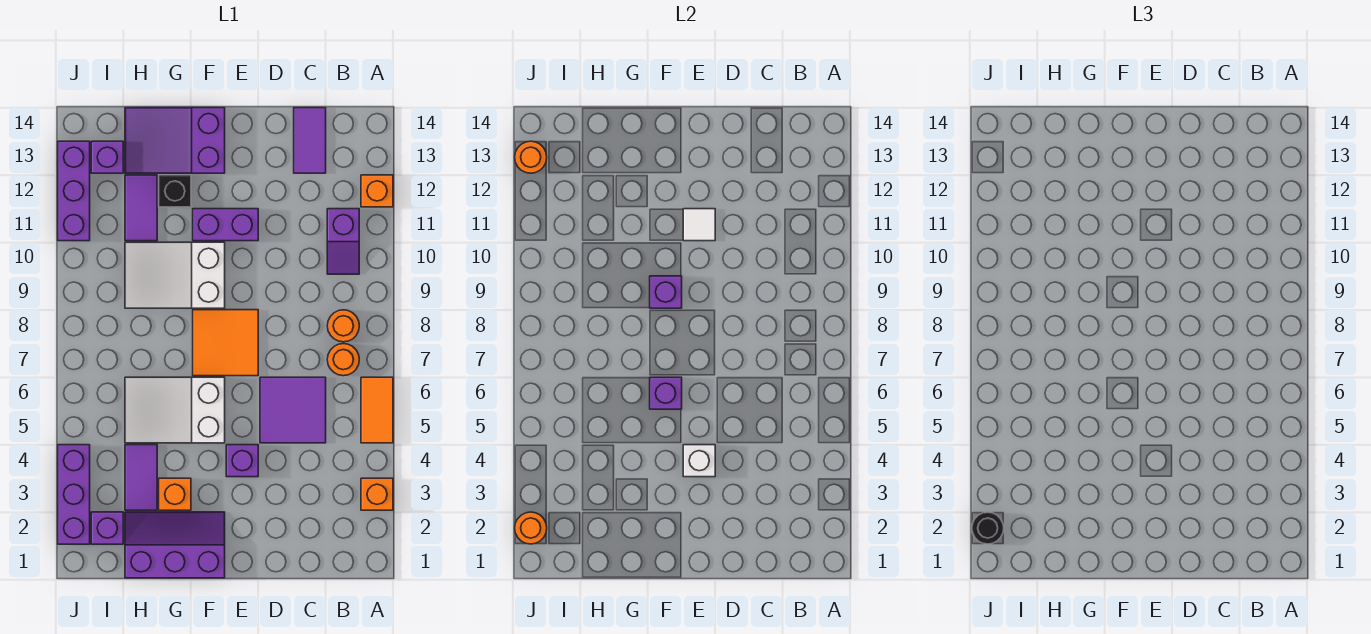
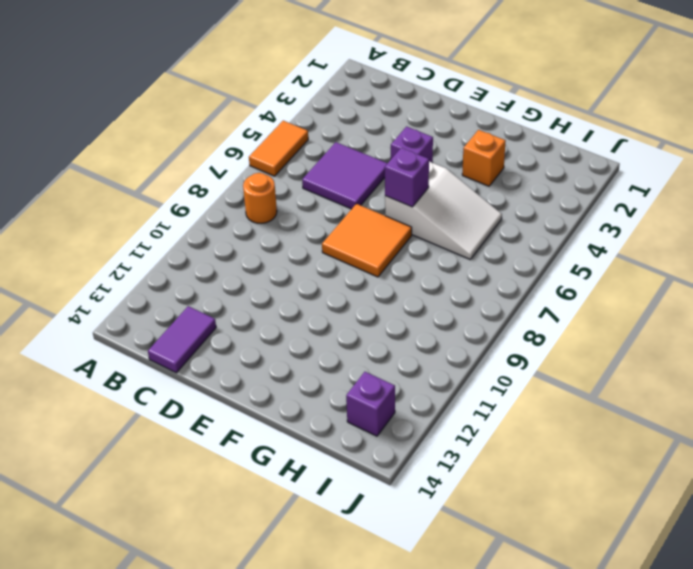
none -> orange 1x1 brick [361,478,393,510]
none -> orange 1x1 brick [361,175,393,207]
none -> orange 1x1 round brick [327,344,359,376]
none -> purple 1x2 slope [327,209,359,274]

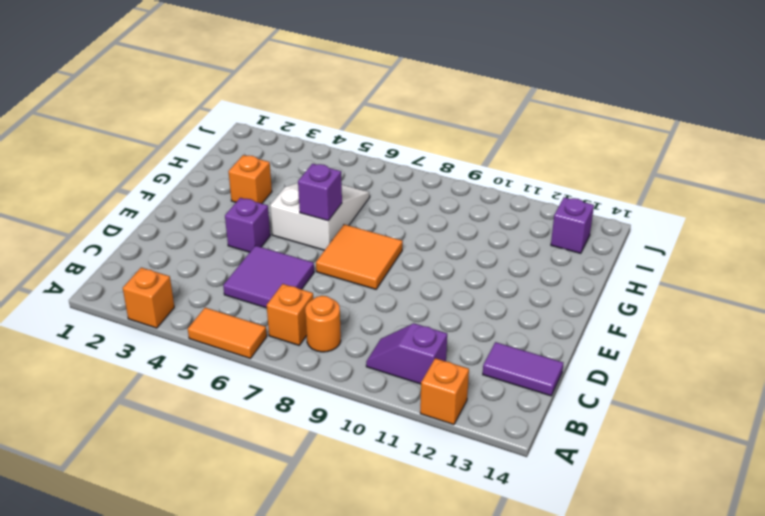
orange 1x1 brick [267,284,313,345] -> orange 1x1 round brick [327,344,359,376]
none -> purple 1x2 brick [193,209,258,241]
none -> purple 2x3 slope [125,512,225,578]
none -> white 2x3 slope [125,242,225,308]
none -> purple 2x3 slope [125,108,225,173]

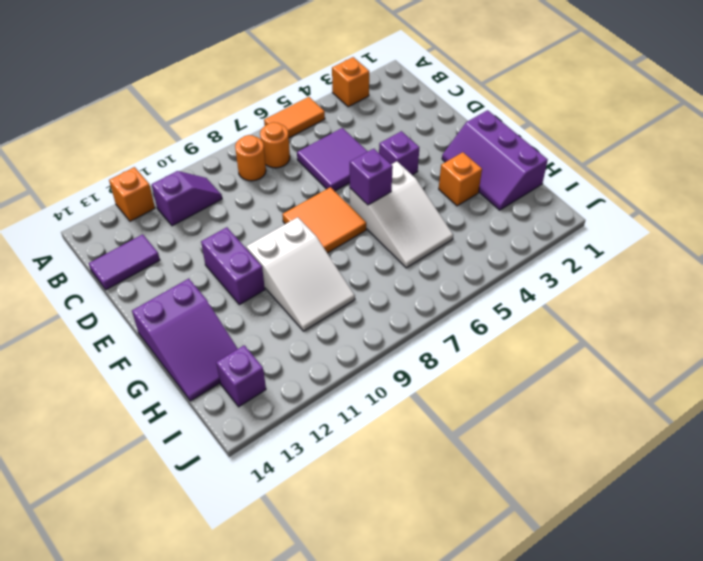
none -> black 1x1 brick [159,175,191,207]
none -> purple 1x2 tile [125,445,157,510]
none -> purple 1x2 tile [125,175,157,241]
none -> purple 1x1 brick [91,512,123,544]

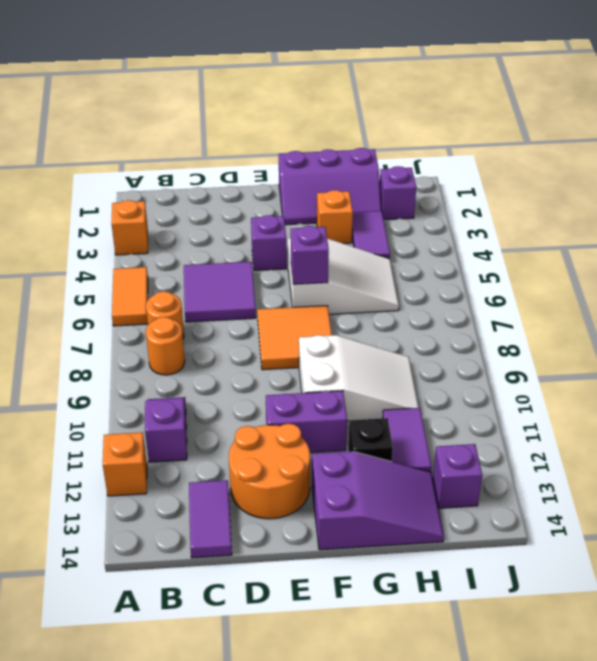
orange 2x2 round brick [229,424,310,519] -> none
none -> purple 1x3 brick [58,445,90,544]
none -> purple 1x3 brick [58,141,90,241]
none -> white 1x1 brick [683,445,715,477]
none -> white 1x1 tile [683,209,715,241]

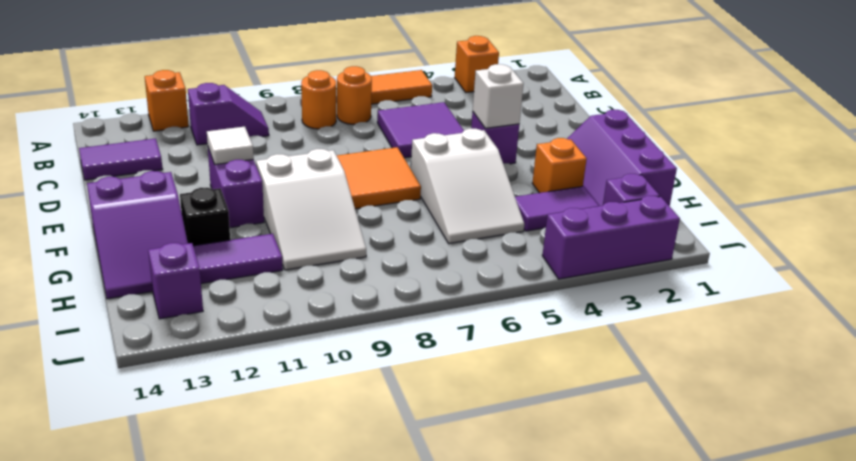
none -> purple 1x3 brick [58,141,90,241]
none -> purple 1x1 brick [650,377,682,409]
none -> purple 1x1 brick [650,276,682,308]
none -> orange 1x1 round brick [515,512,547,544]

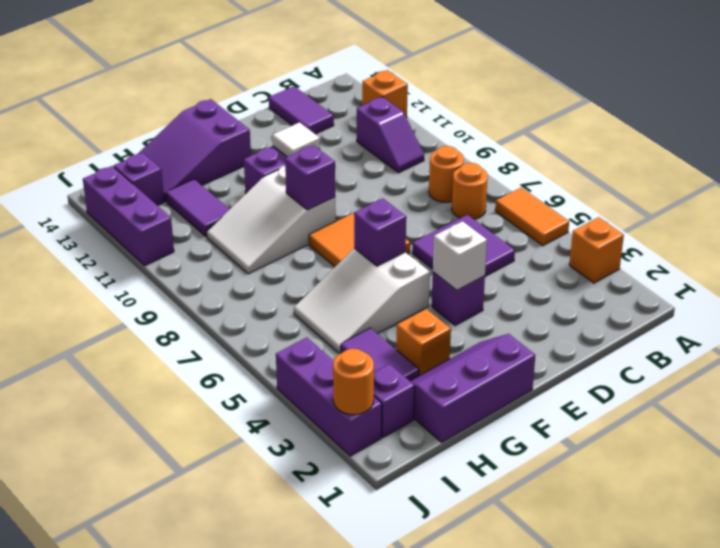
none -> black 1x1 brick [159,175,191,207]
none -> orange 1x1 round brick [515,141,547,173]
none -> black 1x1 round brick [972,512,1004,544]

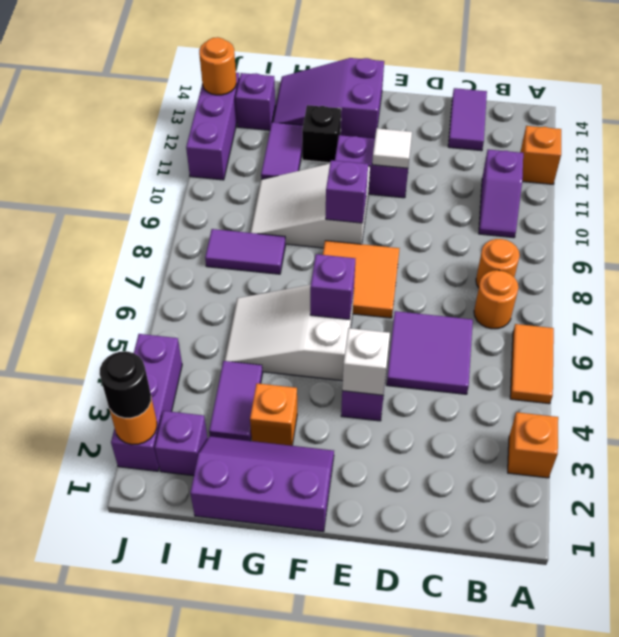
purple 1x2 tile [205,229,285,274] -> none

